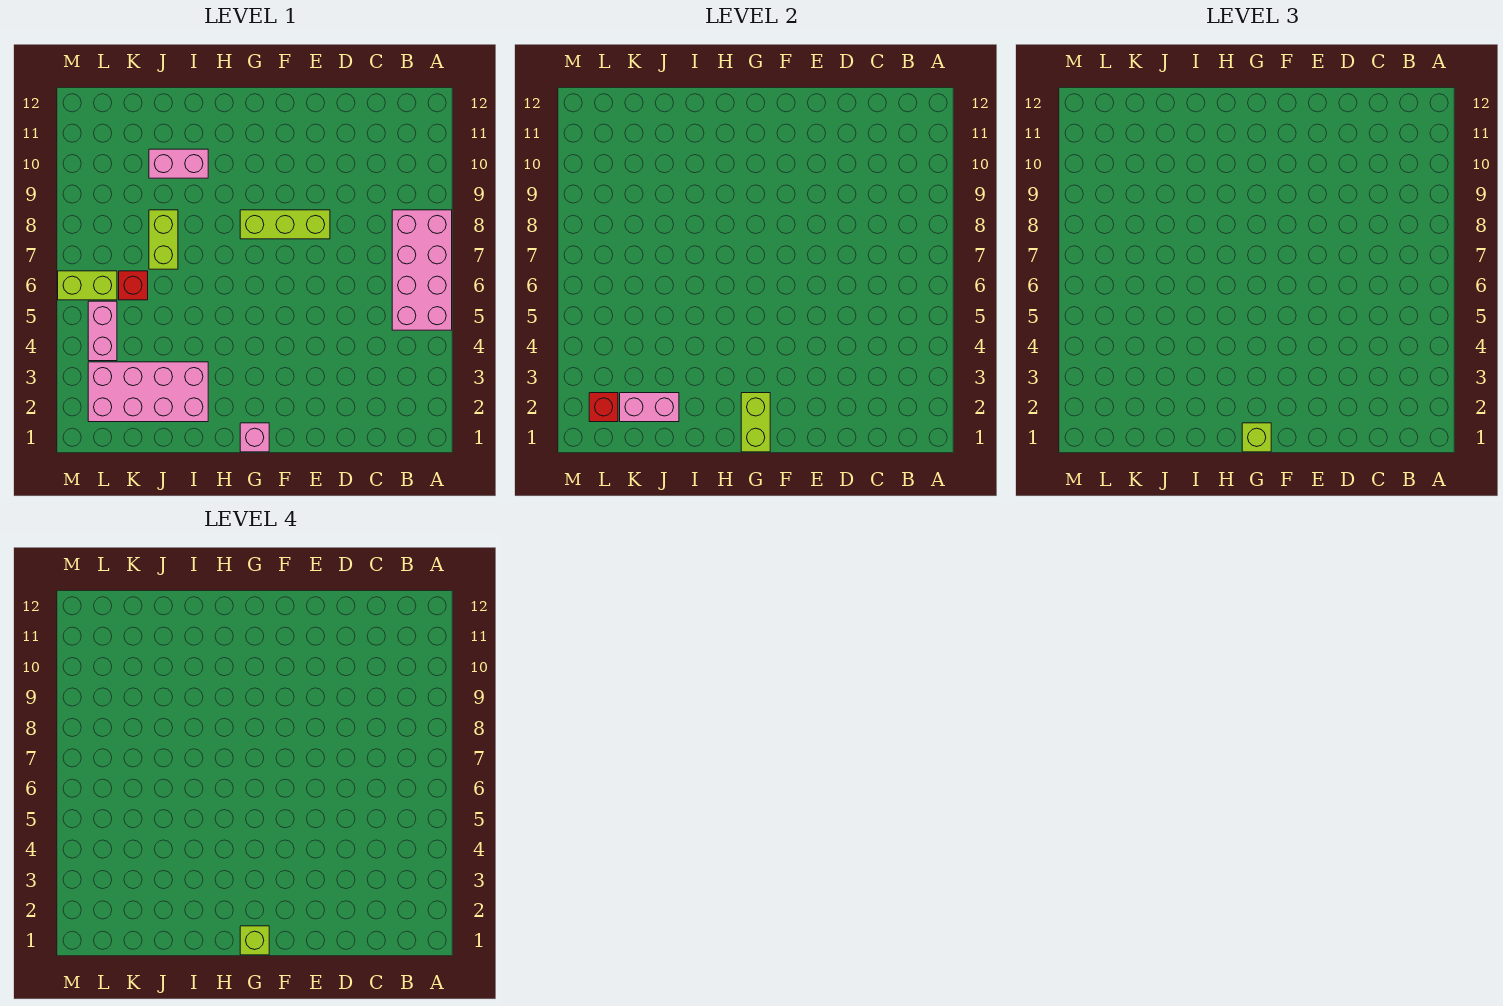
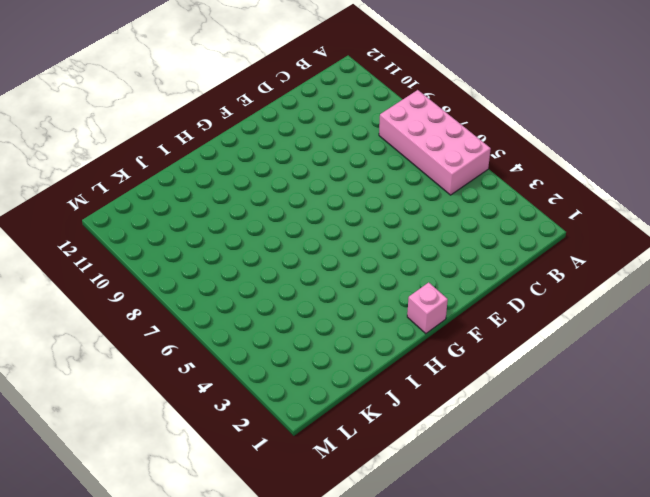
none -> lime 1x3 brick [240,210,330,239]
none -> pink 2x4 brick [88,362,208,422]
none -> pink 1x2 brick [149,149,208,178]

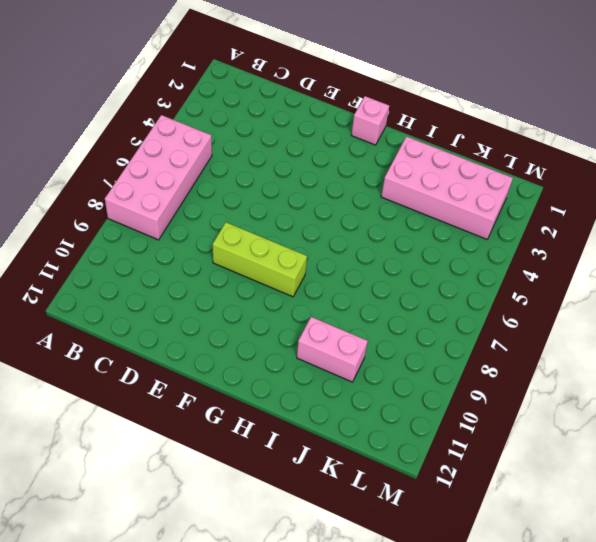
none -> lime 1x2 brick [149,210,178,269]
none -> red 1x1 brick [119,271,148,300]
none -> pink 1x2 brick [88,301,117,361]

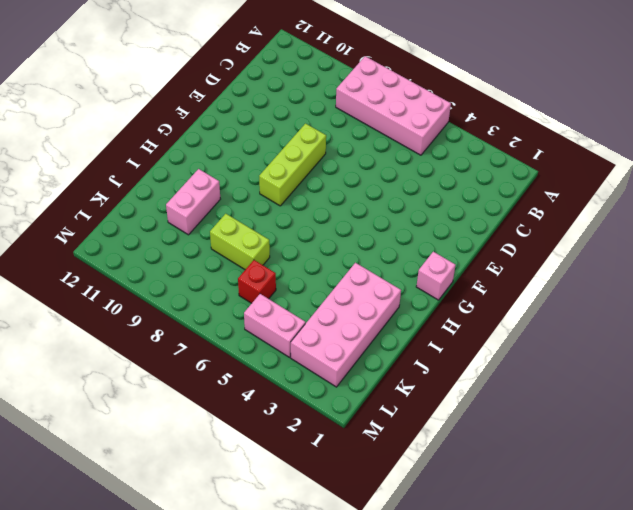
none -> lime 1x2 brick [58,271,117,300]
none -> lime 1x2 brick [741,393,770,452]
none -> pink 1x2 brick [620,393,679,422]

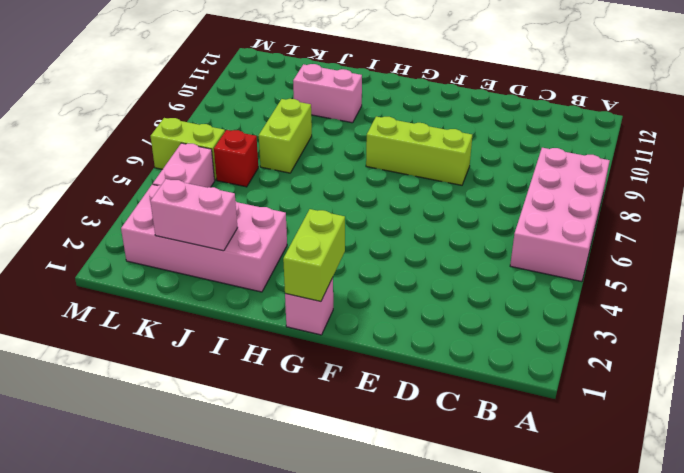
none -> red 1x1 brick [589,393,618,422]
none -> lime 1x1 brick [1242,423,1271,452]
none -> lime 1x1 brick [240,926,269,955]

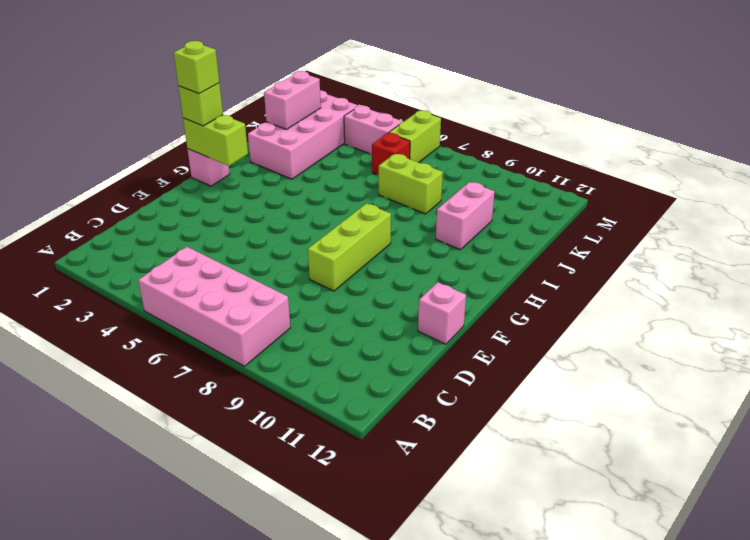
pink 1x1 brick [418,282,466,344] -> none
none -> red 1x1 brick [589,393,618,422]

